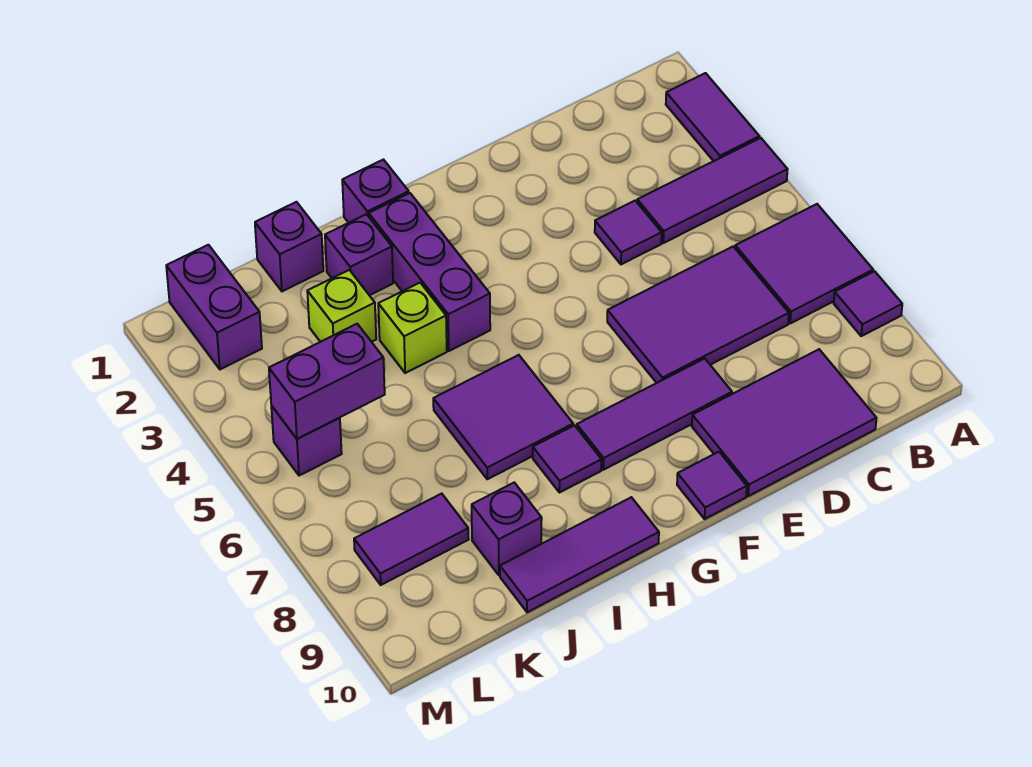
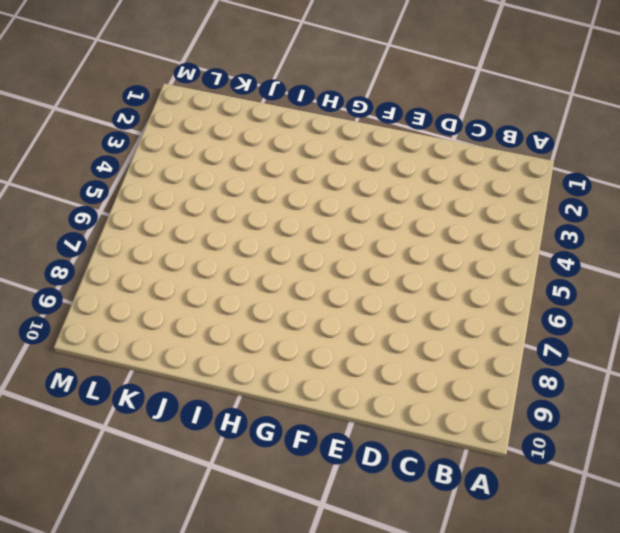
none -> purple 1x2 tile [666,73,760,161]
none -> purple 1x3 tile [637,138,788,243]
none -> purple 2x2 tile [735,204,873,324]

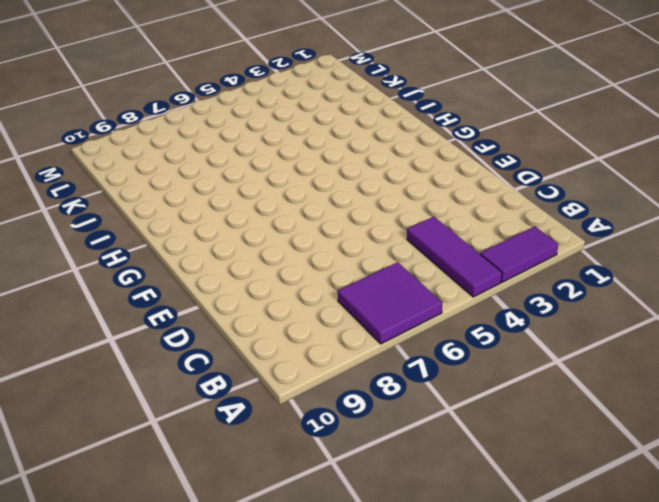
none -> purple 1x1 tile [834,271,902,336]
none -> purple 2x3 tile [607,247,789,383]
none -> purple 2x3 tile [692,349,876,496]

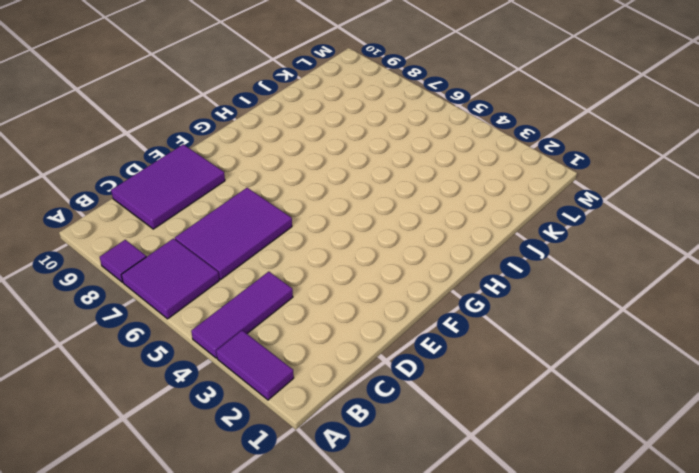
none -> purple 1x1 tile [595,201,662,264]
none -> purple 1x3 tile [577,359,732,470]
none -> purple 1x1 tile [677,452,747,519]

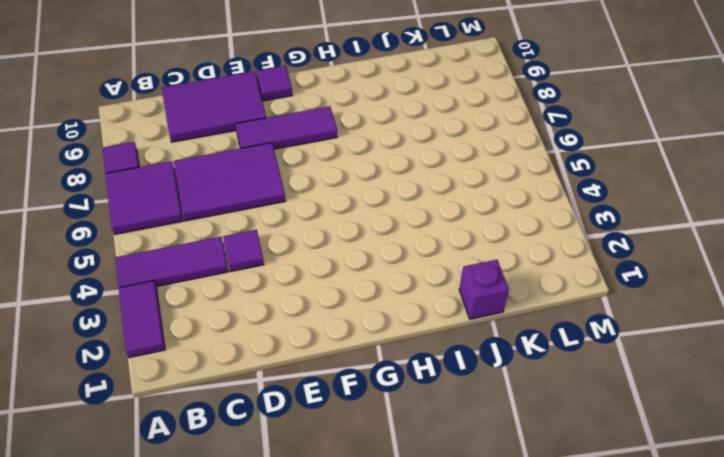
none -> purple 1x1 brick [342,160,409,223]
none -> purple 1x3 brick [369,193,490,351]
none -> purple 2x2 tile [433,355,573,479]

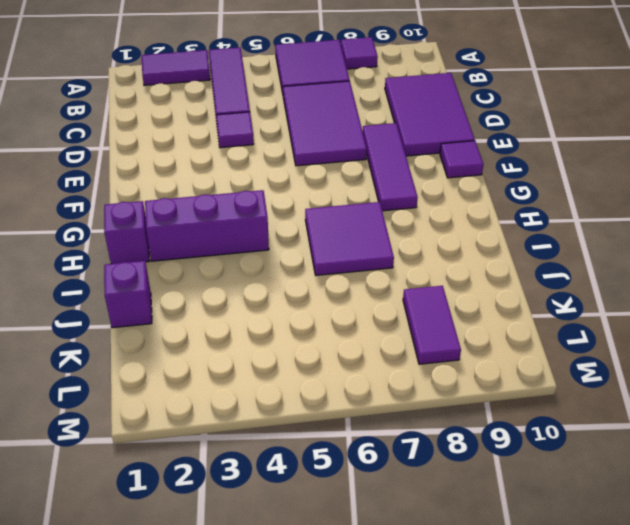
none -> purple 1x1 tile [533,425,602,493]
none -> purple 1x3 tile [500,497,659,612]
none -> purple 1x1 brick [325,214,393,295]

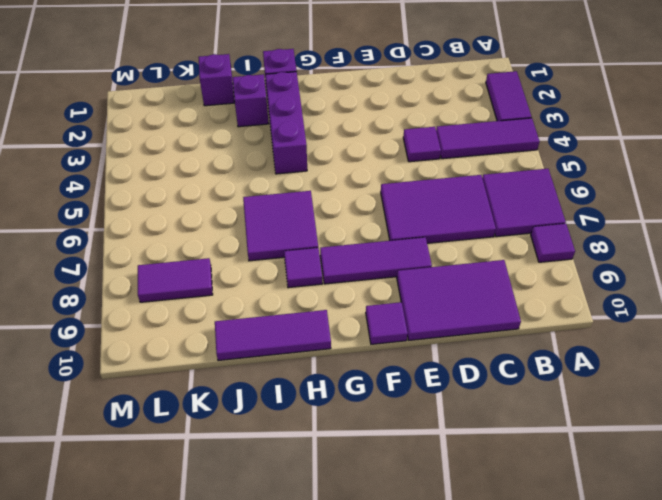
none -> lime 1x1 brick [378,283,447,373]
none -> lime 1x1 brick [307,270,376,342]
none -> purple 1x1 brick [472,483,542,575]

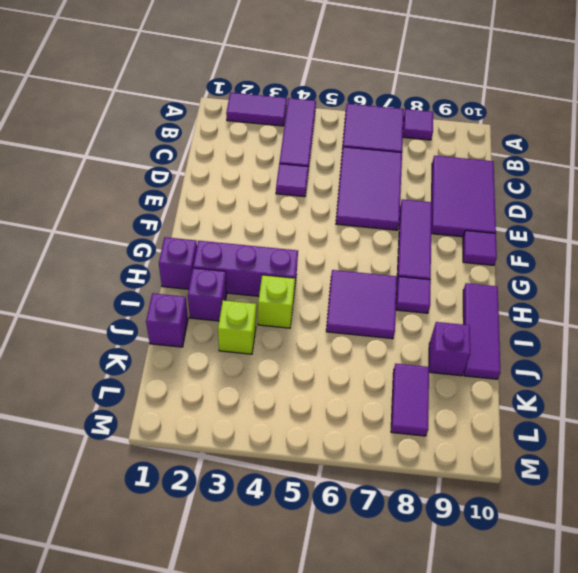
none -> purple 1x2 brick [166,245,262,369]
none -> purple 1x1 brick [271,406,342,476]
none -> purple 1x2 brick [269,324,385,439]

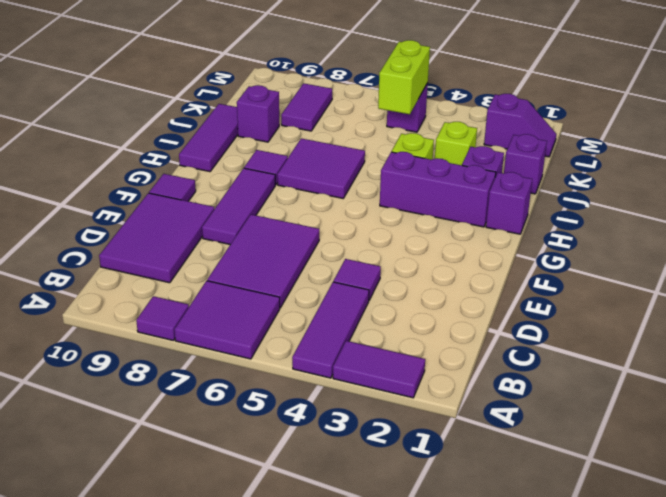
lime 1x2 brick [378,40,430,114] -> purple 1x2 brick [269,324,385,439]
purple 1x2 slope [484,94,556,157] -> purple 1x2 brick [166,245,262,369]

